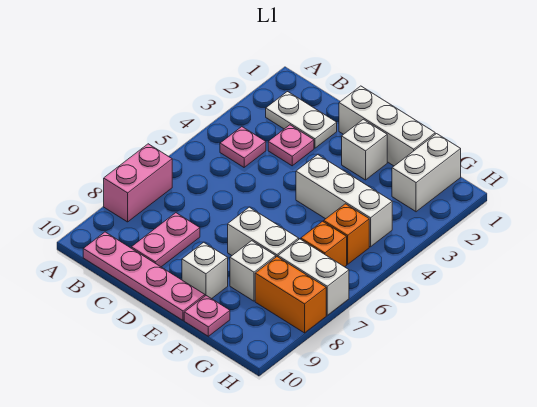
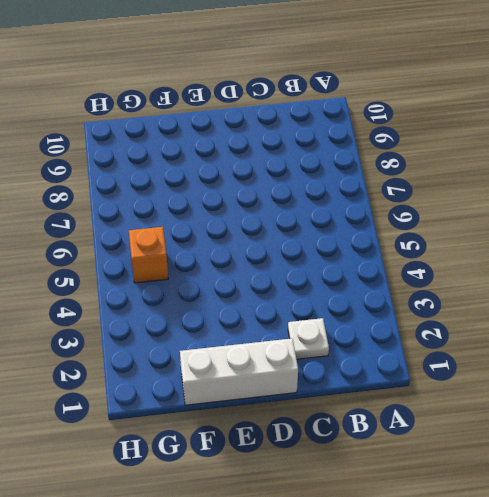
white 1x1 plate [288,318,329,359] -> white 1x2 plate [266,92,337,148]
none -> pink 1x2 brick [104,144,172,222]
none -> pink 1x1 plate [220,127,266,167]
none -> pink 1x4 plate [83,232,205,320]

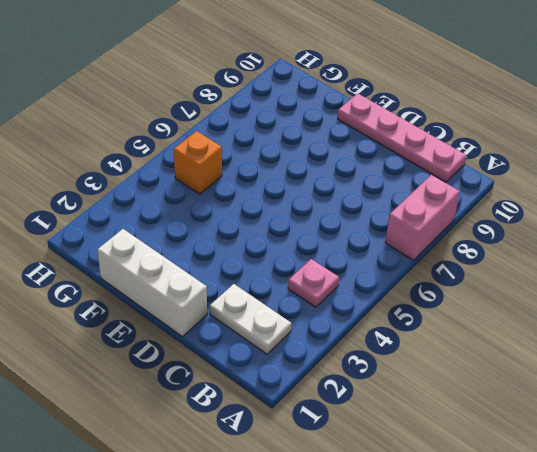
none -> pink 1x1 plate [268,125,314,166]
none -> pink 1x2 plate [131,213,200,267]
none -> white 1x1 brick [342,119,387,180]

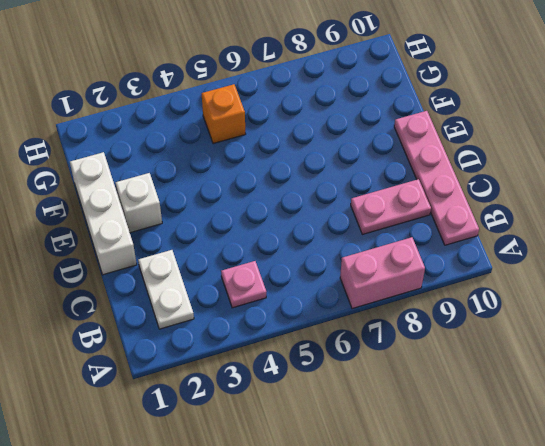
none -> pink 1x1 plate [268,125,314,166]
none -> white 1x3 brick [296,155,392,247]
none -> white 1x2 brick [228,207,299,257]

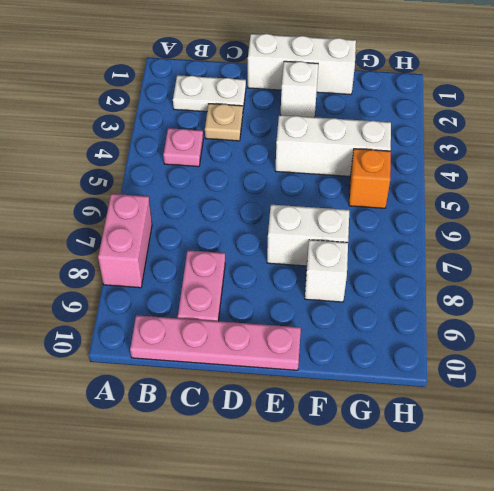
tan 1x1 plate [205,104,243,141] -> pink 1x1 plate [268,125,314,166]
none -> white 1x1 brick [182,242,228,299]
none -> pink 1x1 plate [184,296,230,336]
none -> white 1x2 brick [392,134,461,212]

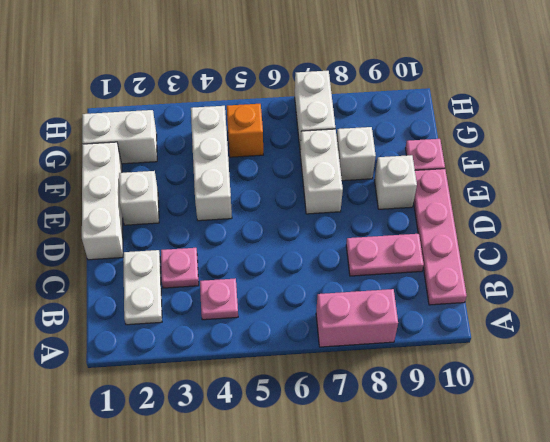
none -> orange 1x1 brick [301,221,347,267]
none -> orange 1x2 brick [255,257,326,333]

